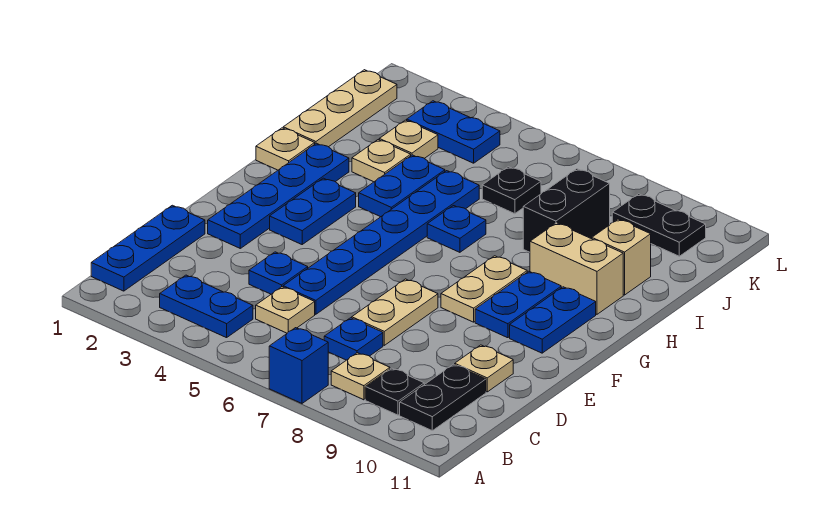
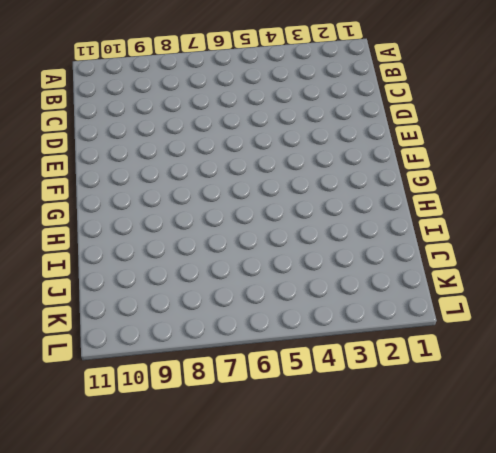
none -> blue 1x1 brick [269,328,328,403]
none -> blue 1x3 plate [91,205,205,291]
none -> blue 1x2 plate [160,275,253,338]

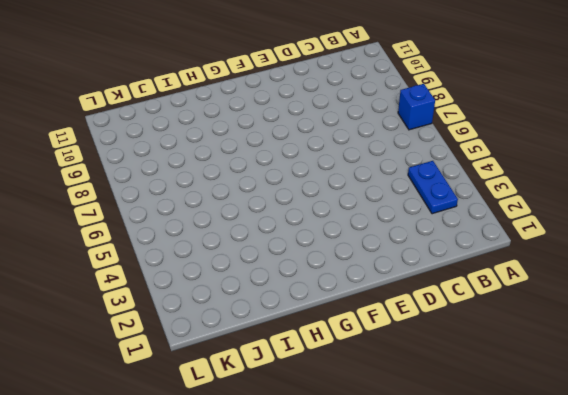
none -> blue 1x3 plate [91,205,205,291]
none -> tan 1x1 plate [331,353,390,400]
none -> black 1x1 plate [365,368,424,415]

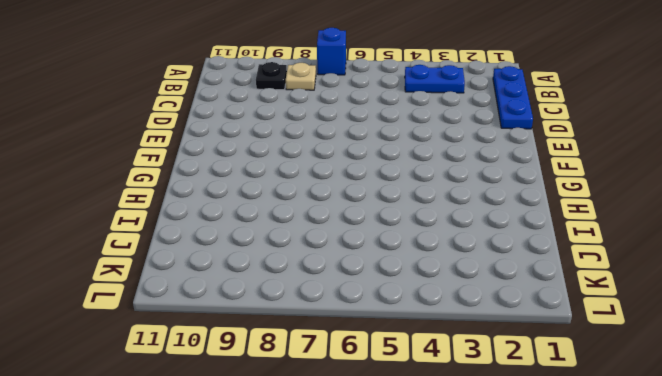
none -> black 1x2 plate [400,364,486,431]
none -> tan 1x1 plate [256,287,315,333]
none -> blue 1x1 plate [324,318,383,360]

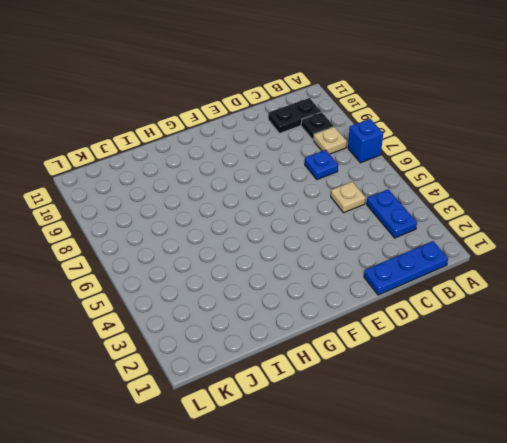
none -> blue 1x1 plate [249,252,308,294]
none -> blue 1x6 plate [283,171,479,314]
none -> tan 1x2 plate [352,279,438,345]

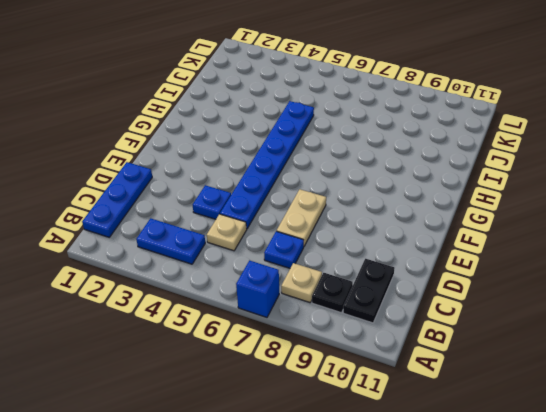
none -> tan 1x1 plate [455,345,513,392]
none -> blue 1x4 plate [208,143,349,248]
none -> blue 1x2 plate [270,178,356,244]

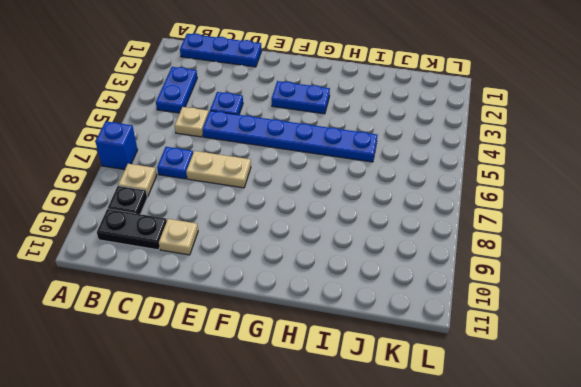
none -> blue 1x4 plate [208,143,349,248]
none -> tan 1x2 plate [441,256,527,322]
none -> blue 1x2 plate [475,271,561,338]

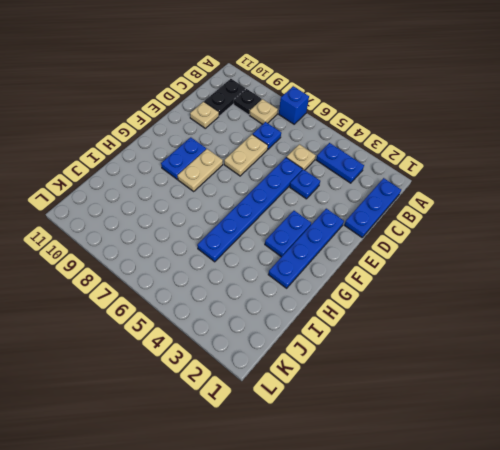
none -> blue 1x2 plate [510,287,596,353]
none -> tan 1x1 plate [256,128,315,170]
none -> blue 1x2 plate [359,155,445,217]

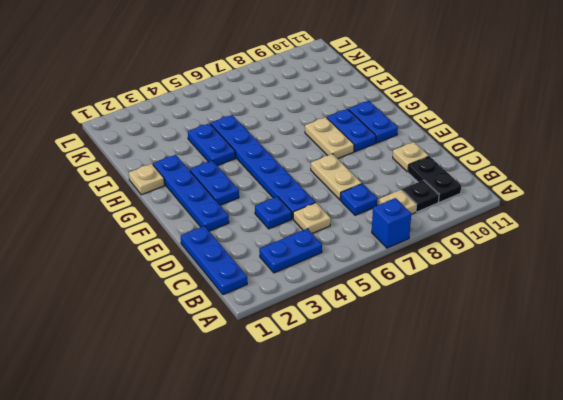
none -> blue 1x1 plate [427,206,486,252]
none -> tan 1x2 brick [530,223,623,314]
none -> tan 1x3 plate [283,70,397,147]

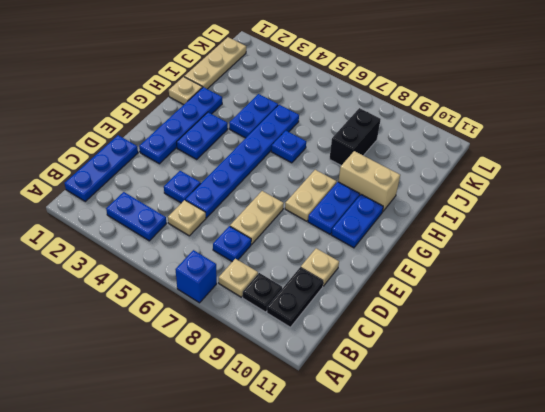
none -> tan 1x1 plate [352,140,411,182]
none -> tan 1x1 brick [592,219,651,295]
none -> tan 1x1 plate [379,120,438,158]

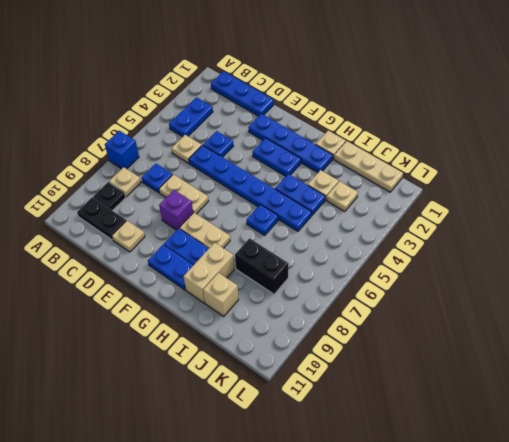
purple 1x1 brick [159,190,193,230] -> none
none -> black 1x1 plate [482,167,541,214]
none -> blue 1x2 plate [407,101,500,163]
none -> black 1x2 plate [612,194,706,256]

